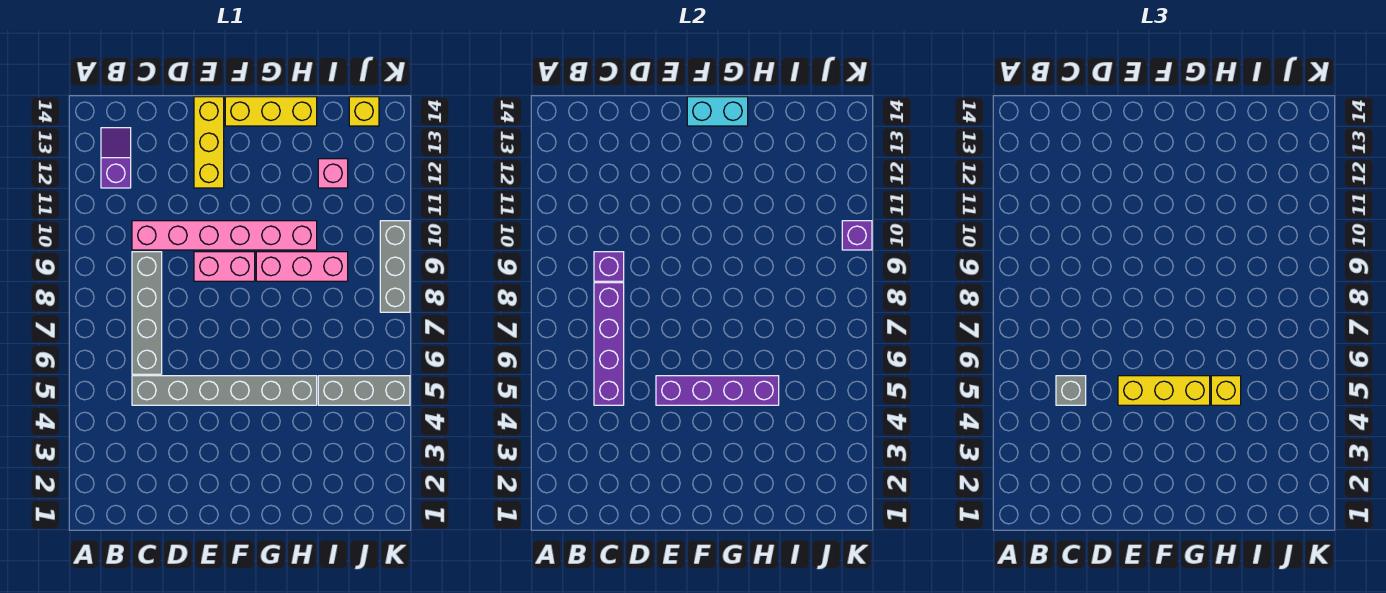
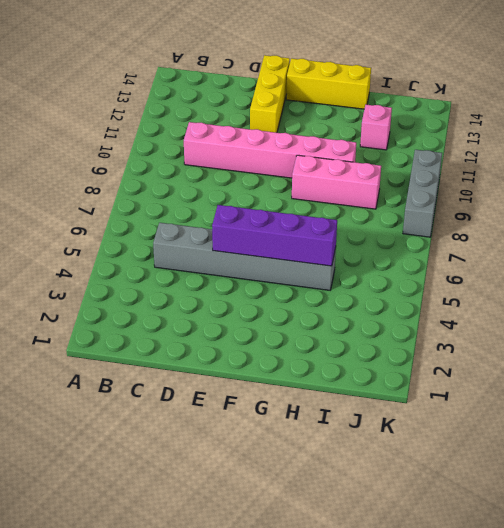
none -> purple 1x2 slope [101,128,131,188]
none -> grey 1x4 brick [132,252,162,374]
none -> pink 1x2 brick [194,252,255,281]

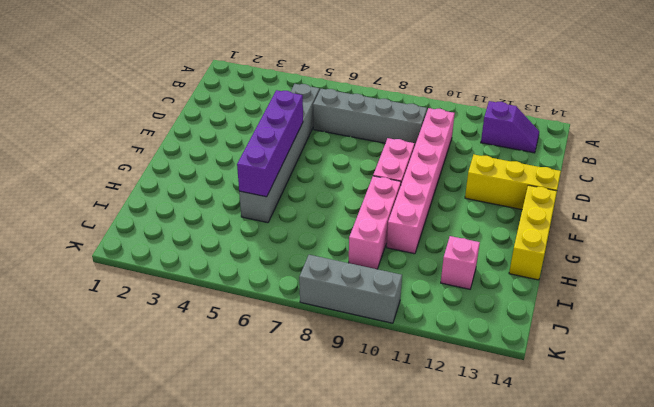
none -> grey 1x3 brick [318,376,410,405]
none -> yellow 1x1 brick [349,97,379,126]
none -> purple 1x4 brick [594,283,624,405]

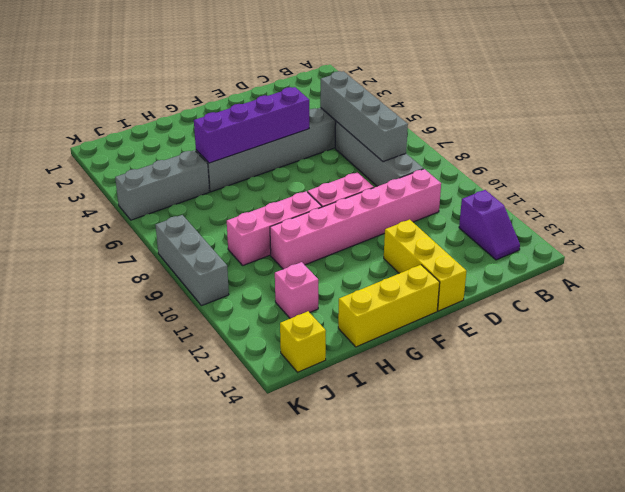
grey 1x4 brick [320,71,408,162] -> purple 1x4 brick [594,283,624,405]
none -> purple 1x1 brick [594,252,624,281]
none -> cyan 1x2 brick [687,97,748,126]
none -> purple 1x1 brick [842,221,872,250]

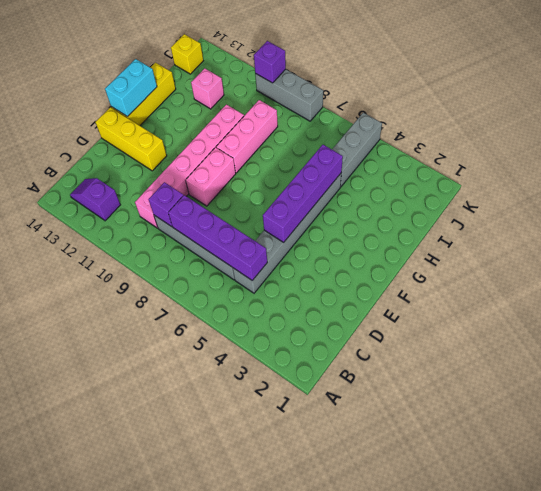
none -> grey 1x1 brick [1056,376,1086,405]
none -> yellow 1x3 brick [1118,376,1210,405]
none -> yellow 1x1 brick [1211,376,1241,405]

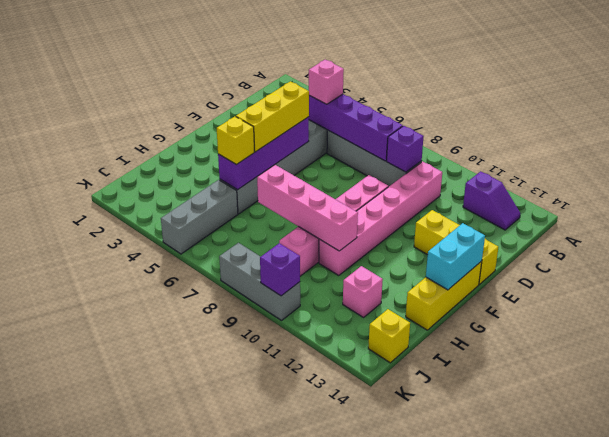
pink 1x1 brick [309,60,344,104] -> grey 1x1 brick [1056,376,1086,405]
pink 1x4 brick [257,165,358,251] -> none

